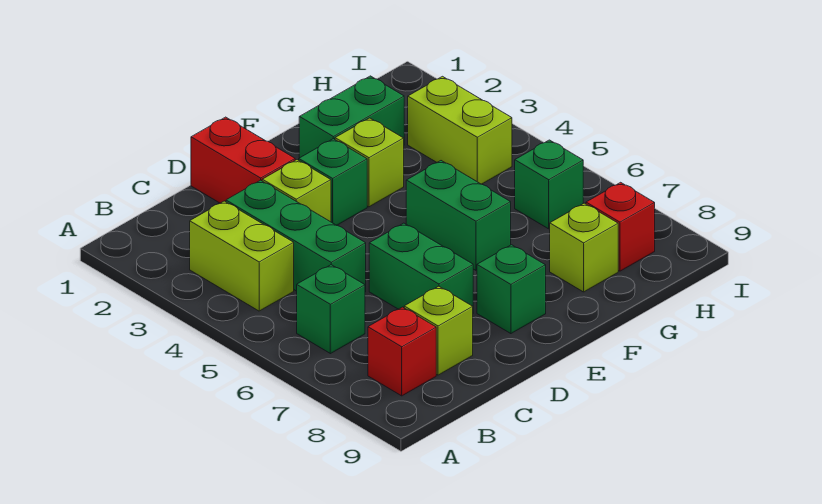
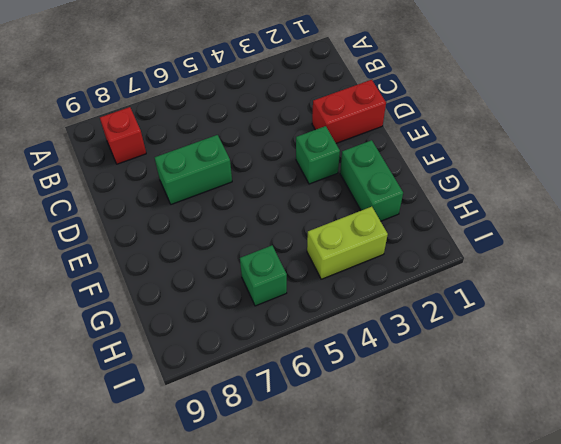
none -> lime 1x2 brick [190,201,294,311]
none -> green 1x1 brick [297,265,365,354]
none -> green 1x3 brick [226,180,366,292]

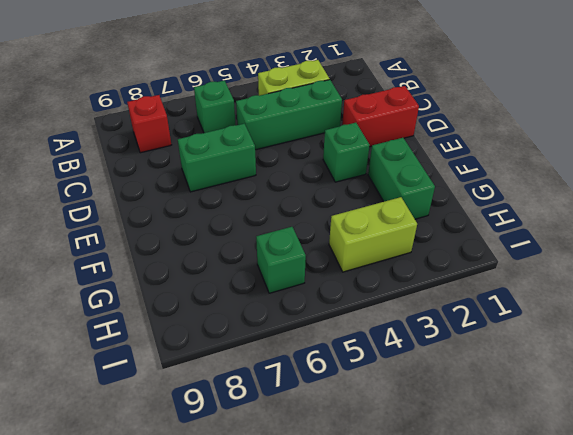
none -> lime 1x1 brick [404,286,473,375]
none -> lime 1x1 brick [262,160,331,222]
none -> green 1x1 brick [477,245,546,334]

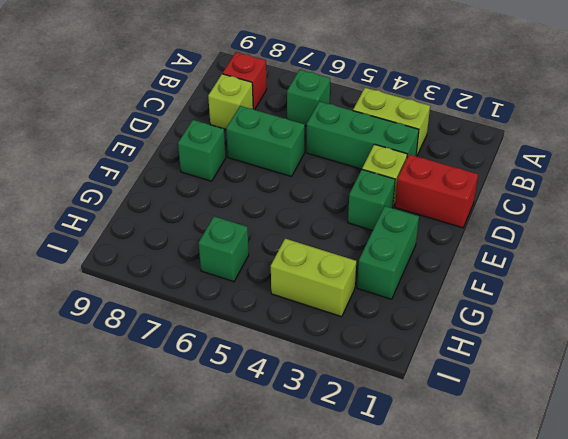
none -> lime 1x1 brick [335,118,404,207]
none -> green 1x2 brick [406,161,511,270]
none -> lime 1x1 brick [550,203,618,292]

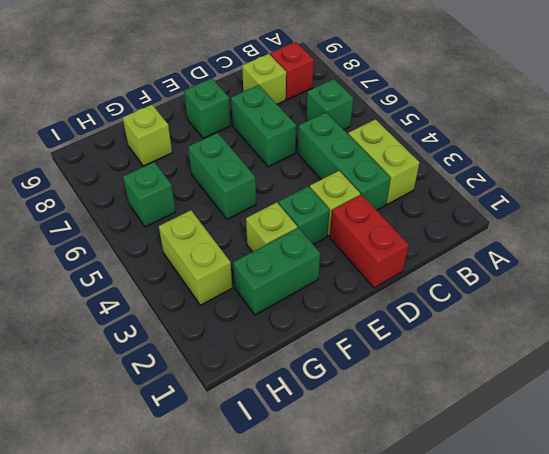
none -> red 1x1 brick [586,182,655,271]

